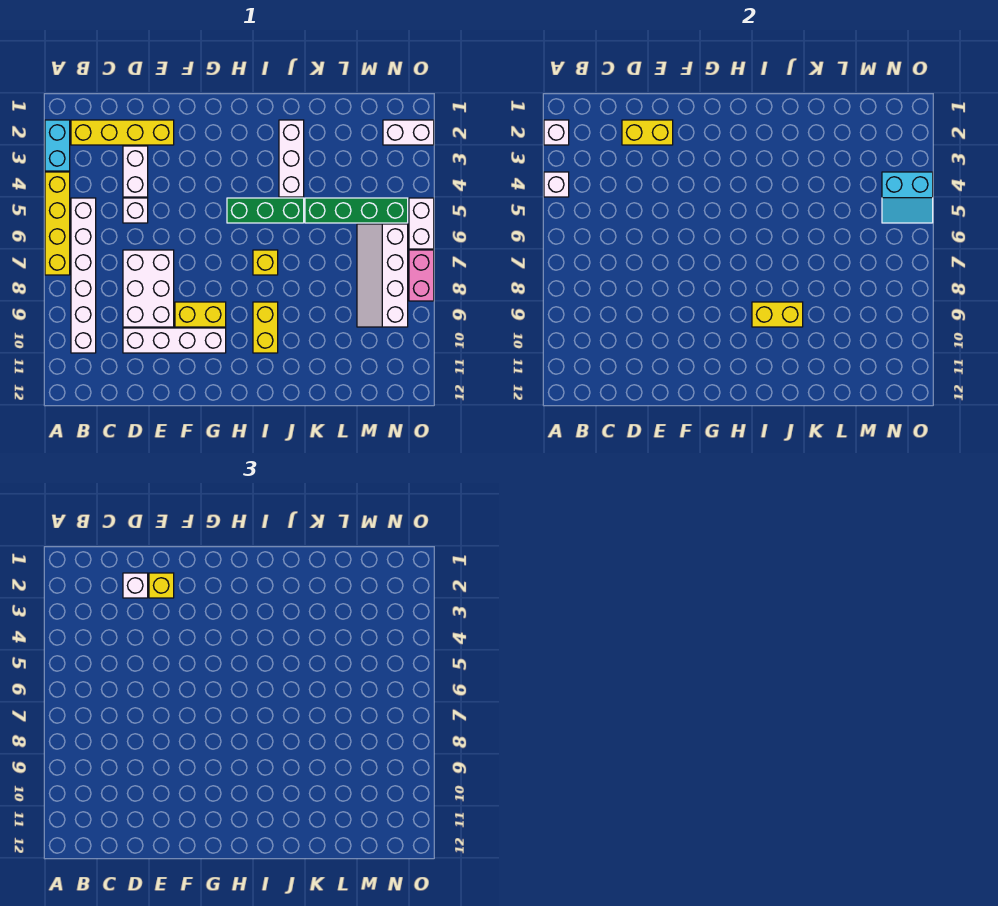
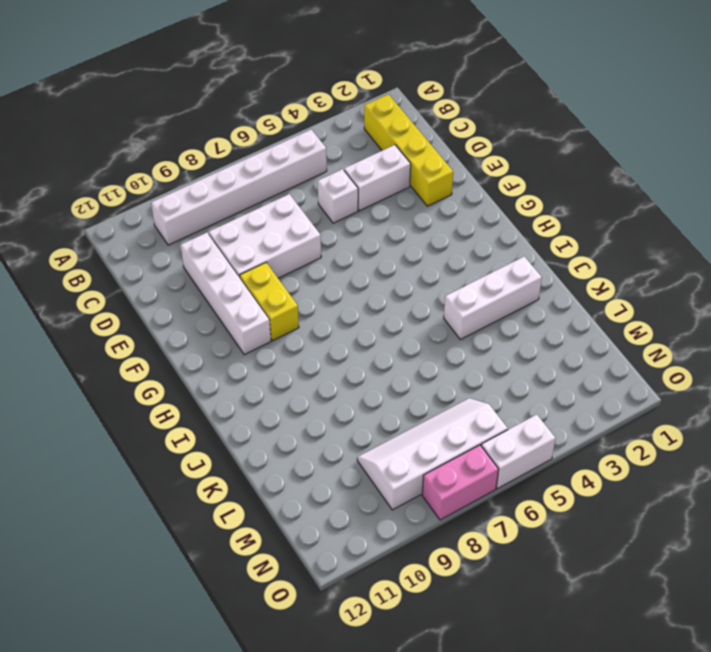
none -> cyan 1x2 brick [45,120,70,171]
none -> yellow 1x4 brick [45,172,70,275]
none -> green 1x3 brick [227,198,304,223]

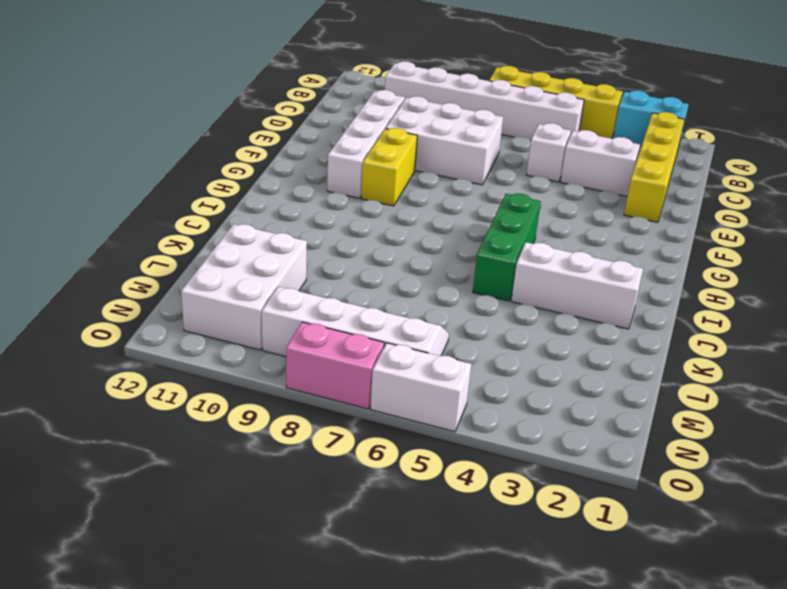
white 2x3 brick [181,224,307,350] -> none
none -> yellow 1x1 brick [253,250,278,275]
none -> yellow 1x2 brick [253,302,278,353]
none -> green 1x4 brick [305,198,408,223]

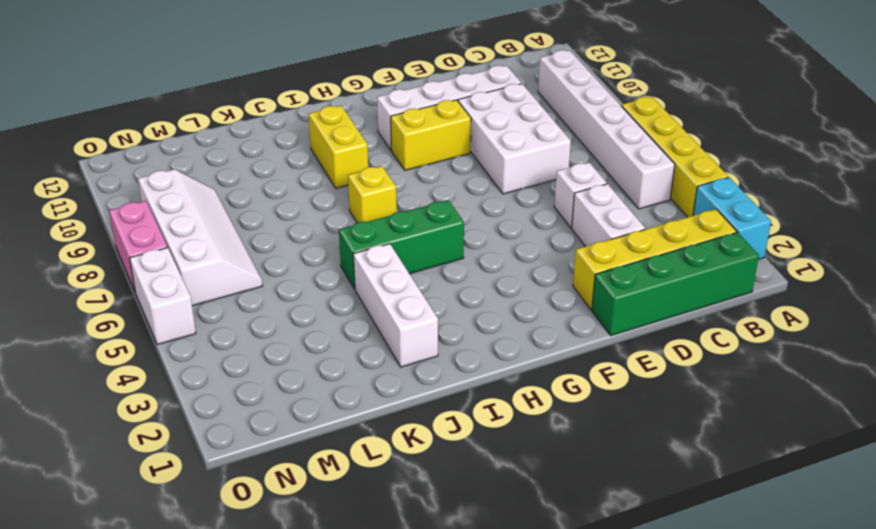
green 1x4 brick [592,232,759,336] -> green 1x4 brick moved to [305,198,408,223]
none -> white 1x2 brick [383,120,434,145]
none -> white 1x1 brick [544,120,569,145]
none -> white 1x1 brick [544,172,569,197]

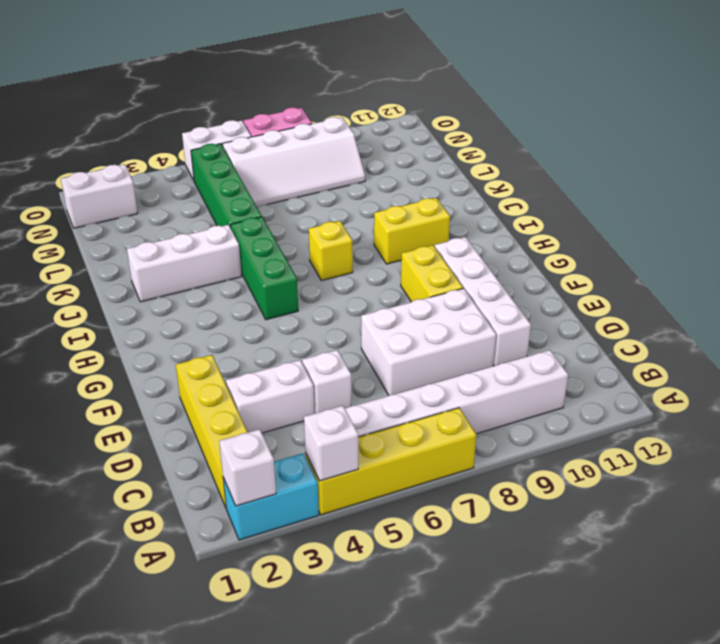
white 1x2 brick [61,165,138,228] -> white 1x2 brick turned to [383,120,434,145]
none -> yellow 1x2 brick [622,120,673,145]
none -> yellow 1x2 brick [752,302,803,327]
none -> cyan 2x2 slope [882,172,933,223]

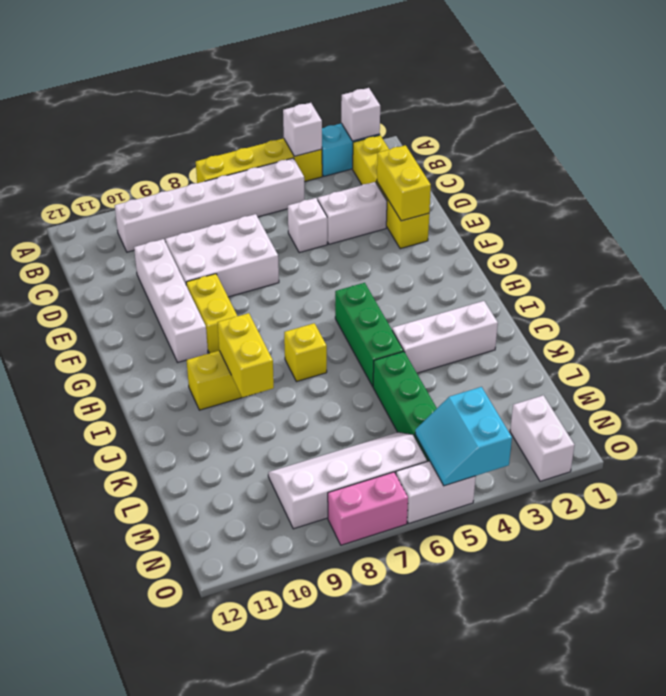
none -> white 1x1 brick [123,573,148,598]
none -> yellow 1x1 brick [149,573,174,598]

